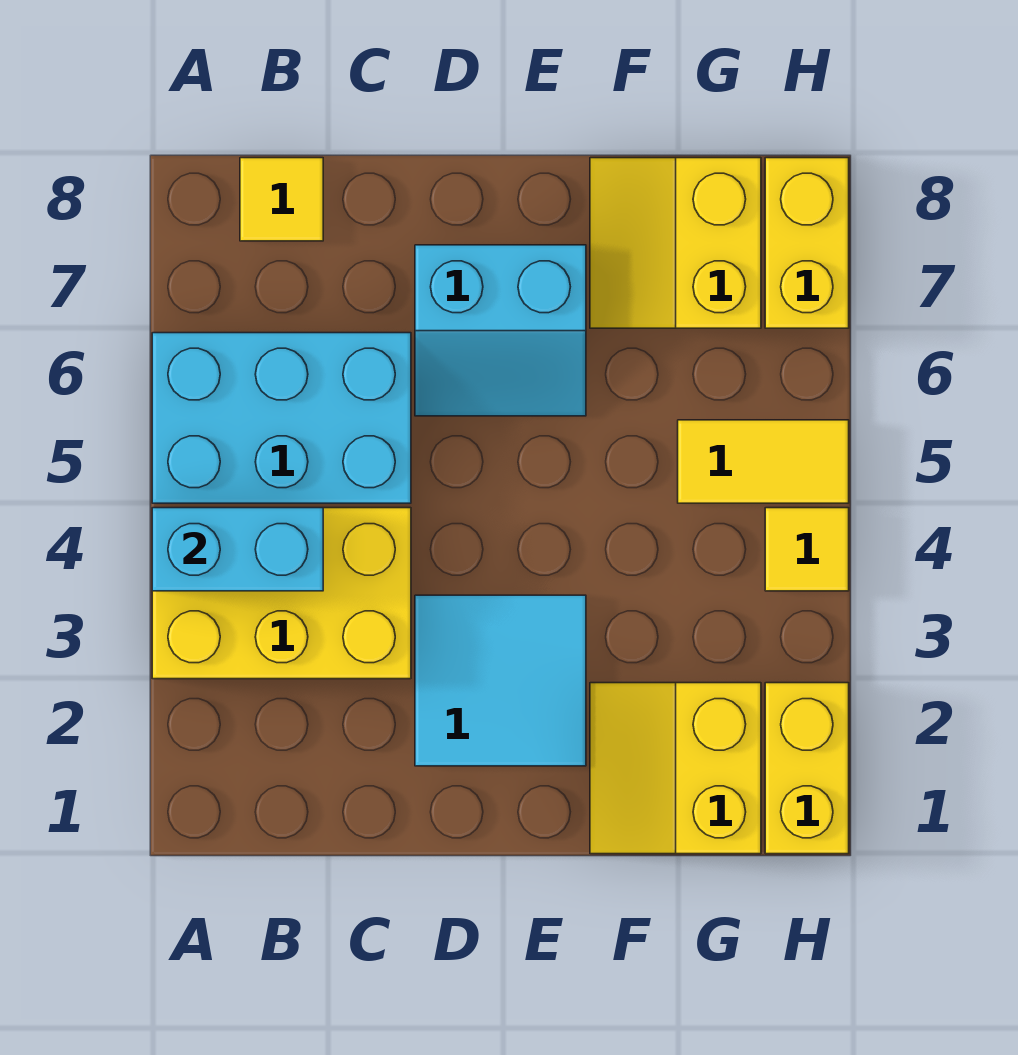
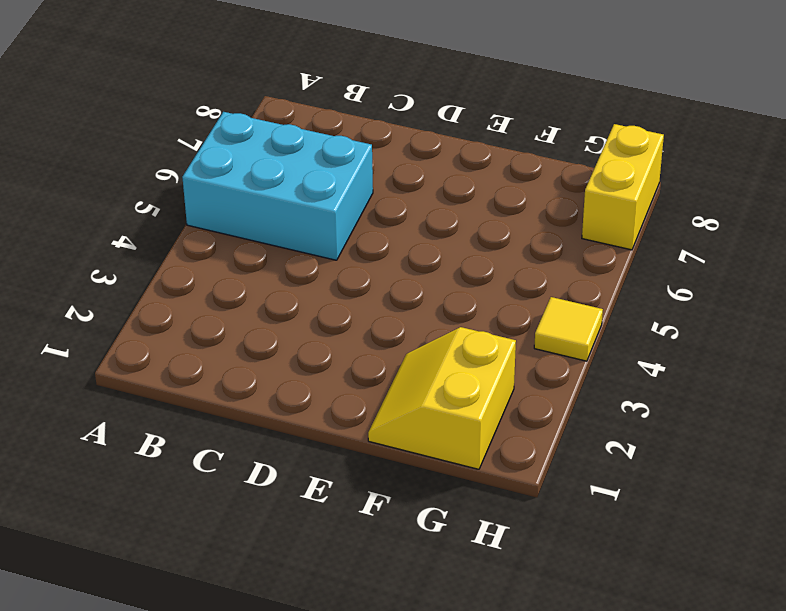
none -> yellow 2x3 brick [152,508,411,679]
none -> yellow 1x1 tile [240,158,323,241]
none -> cyan 2x2 tile [415,595,586,766]

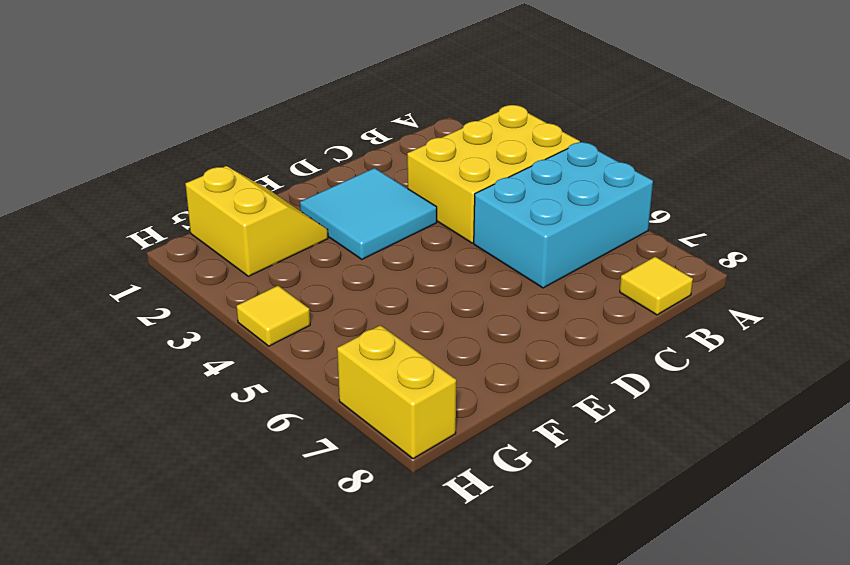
none -> cyan 2x2 slope [415,245,586,416]
none -> yellow 2x2 slope [590,158,761,328]
none -> yellow 1x2 tile [678,420,849,503]

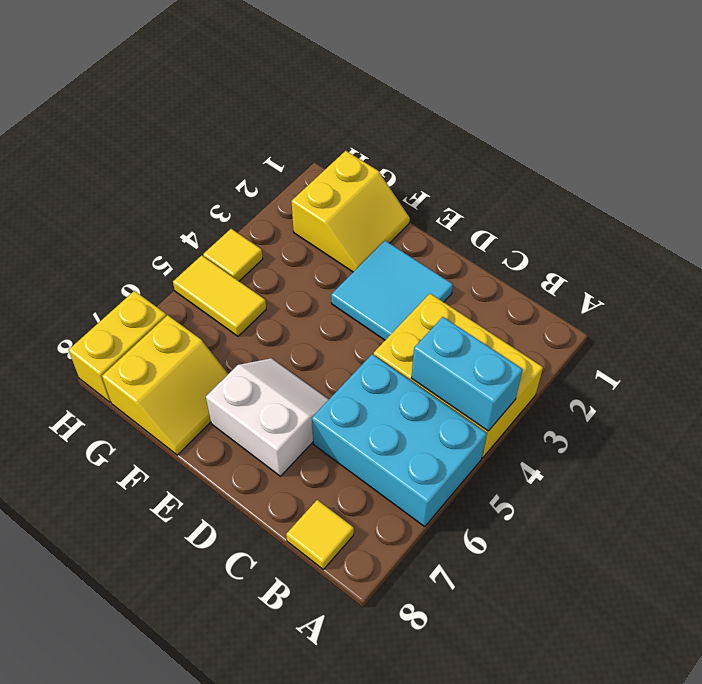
white 2x2 slope [206,358,329,476] -> cyan 2x2 slope [415,245,586,416]
none -> yellow 1x2 brick [765,683,849,854]

